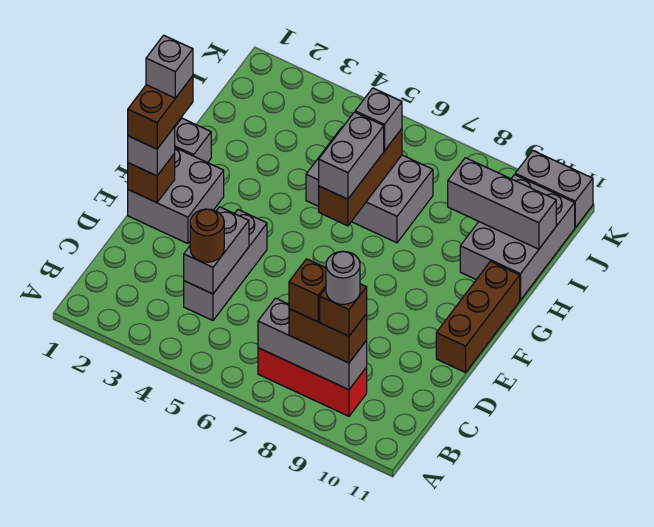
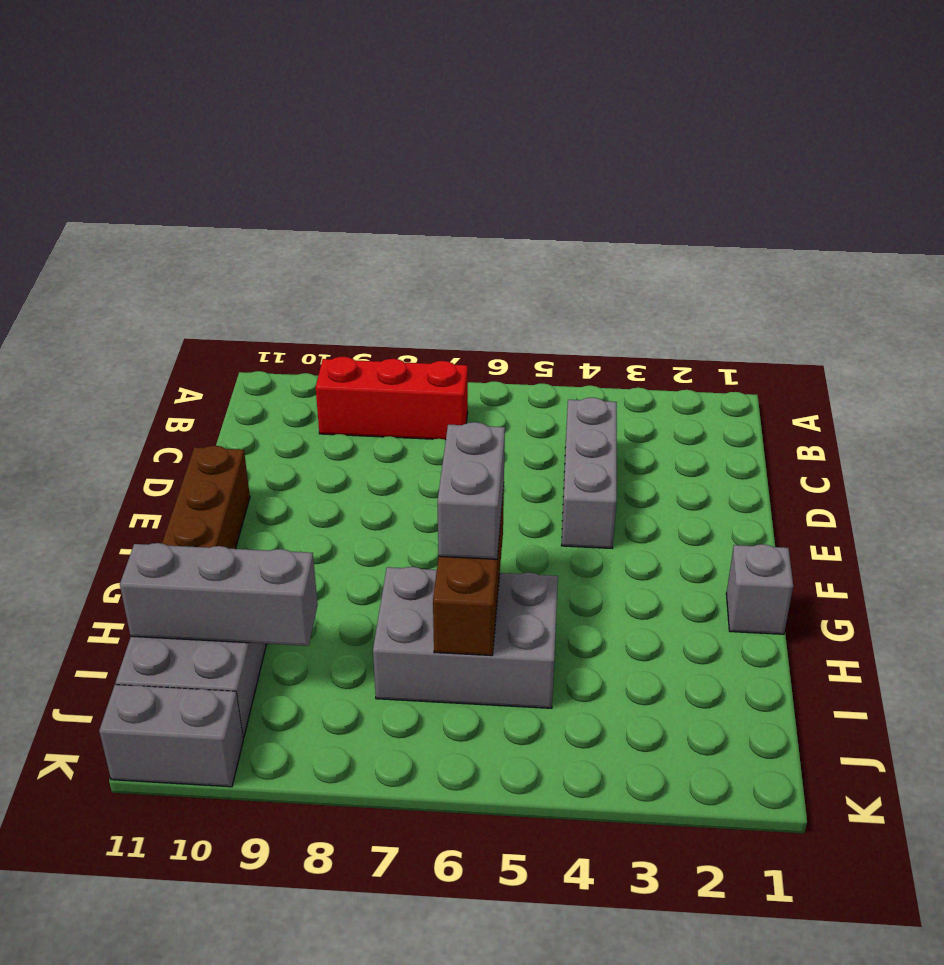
none -> grey 2x2 brick [128,148,224,244]
none -> grey 1x3 brick [258,298,367,390]
none -> grey 1x2 brick [184,207,249,294]

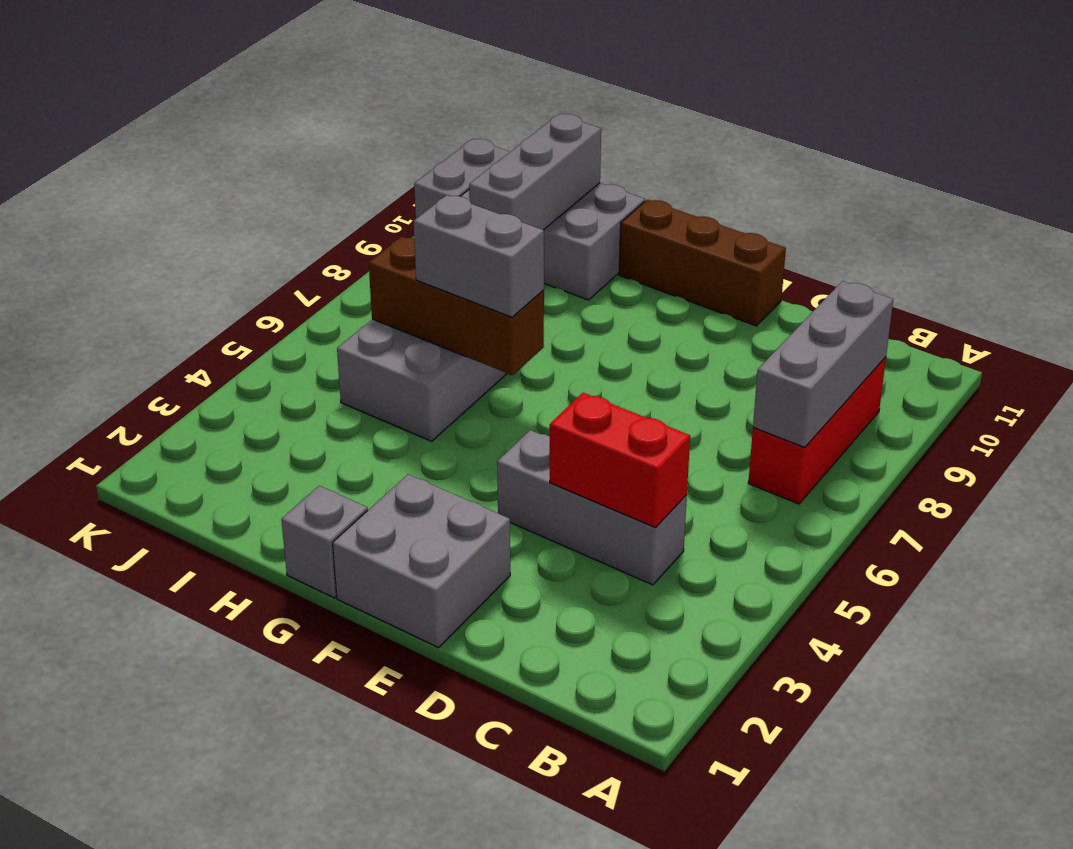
red 1x2 brick [550,393,690,528] -> grey 1x2 brick [184,207,249,294]
none -> brown 1x1 brick [128,154,175,203]
none -> brown 1x2 brick [289,309,367,363]
none -> brown 1x1 round brick [190,209,224,262]

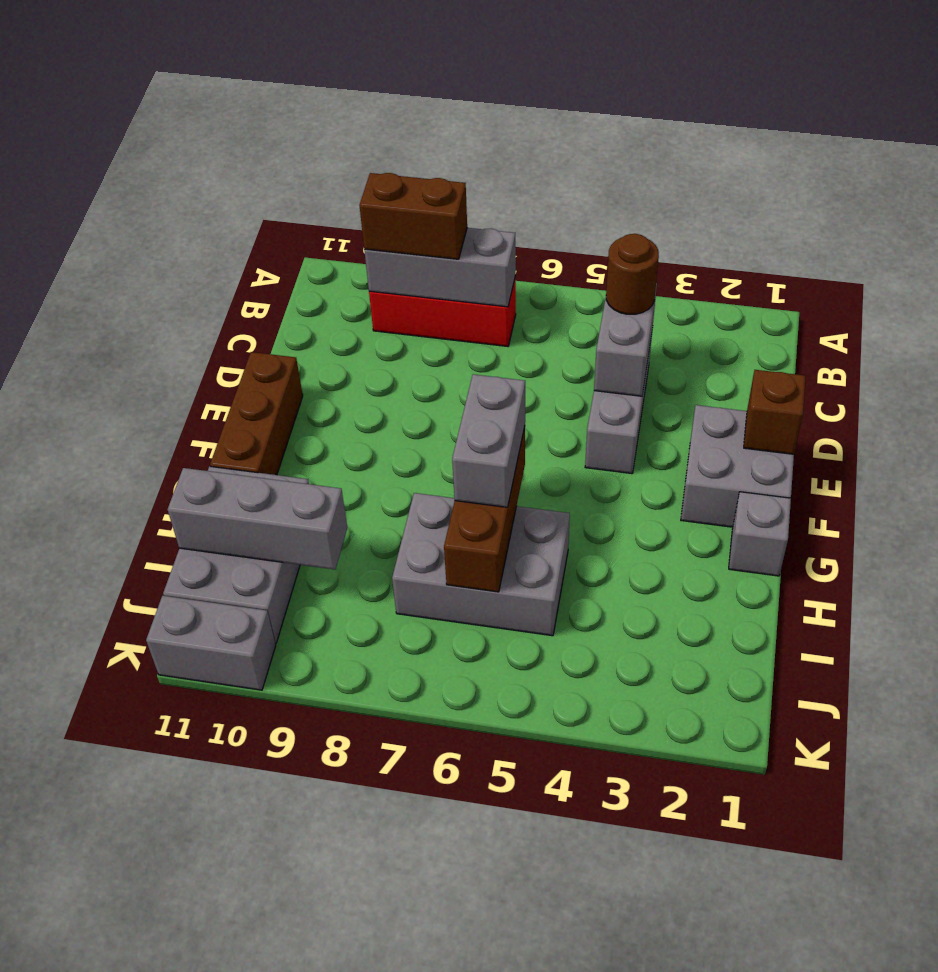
none -> grey 1x1 brick [128,127,175,176]
none -> grey 1x1 brick [355,88,402,151]
none -> brown 1x1 brick [289,259,326,322]

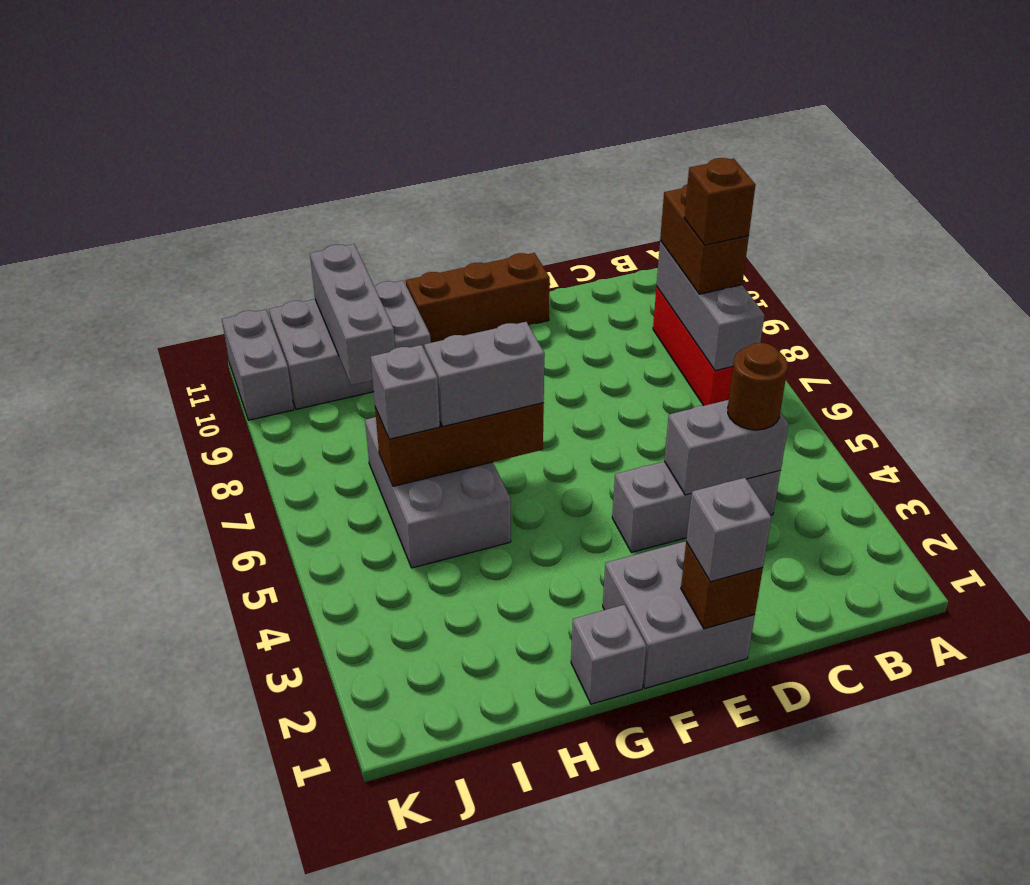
none -> brown 1x1 brick [320,284,367,336]
none -> brown 1x2 brick [128,76,193,149]
none -> grey 1x1 round brick [326,251,360,304]

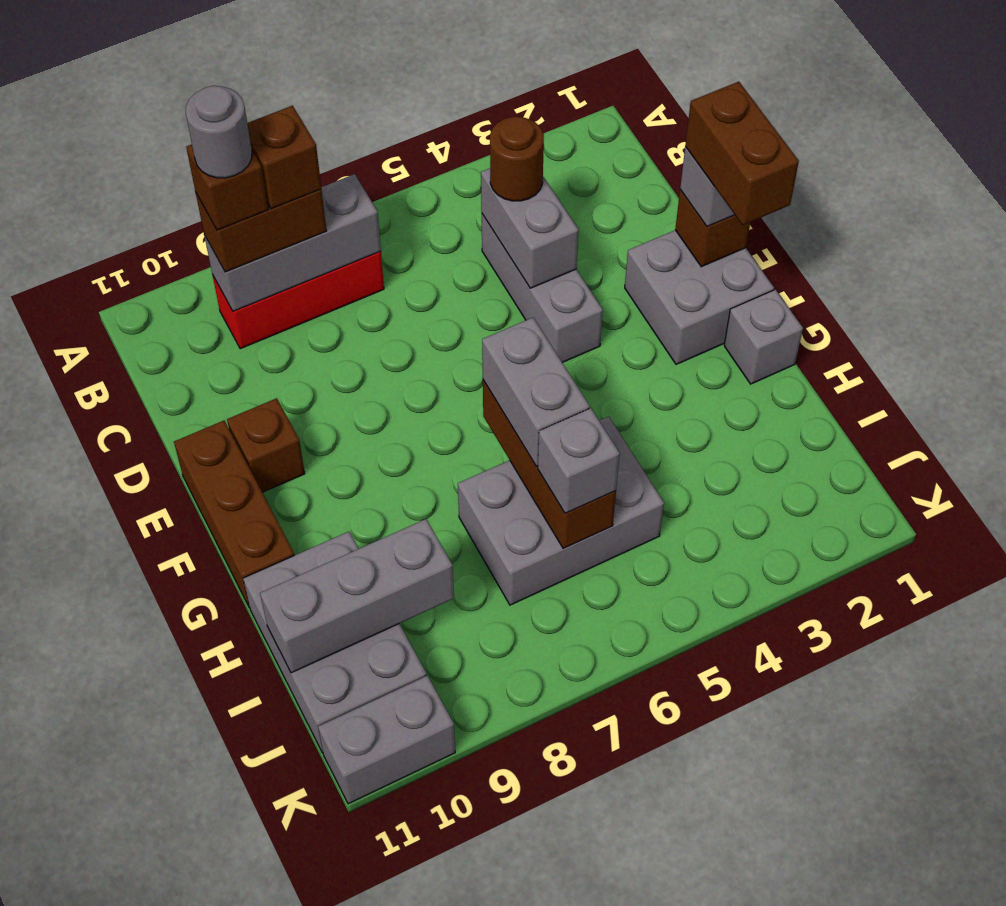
brown 1x1 brick [227,398,305,492] -> none
none -> grey 1x1 brick [146,35,193,98]

